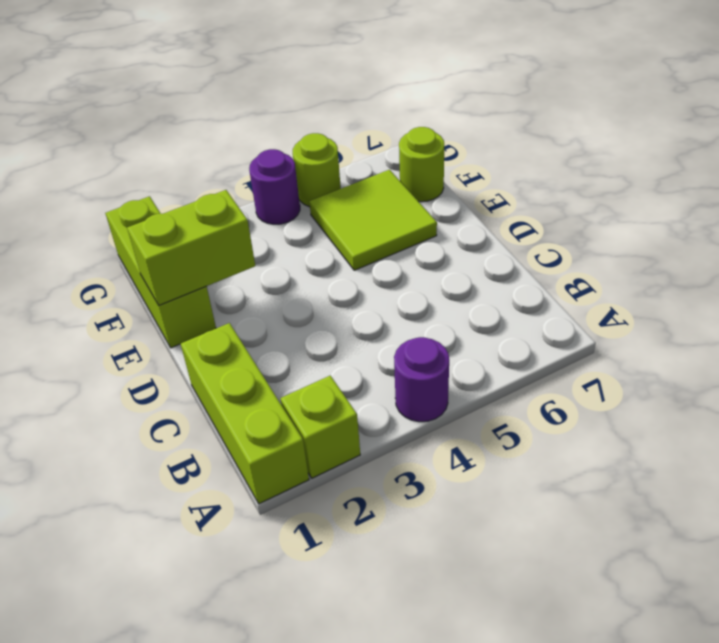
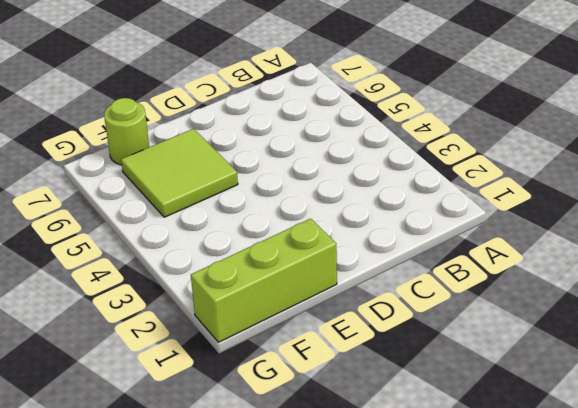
none -> lime 1x3 brick [181,323,309,504]
none -> lime 1x1 brick [280,375,360,478]

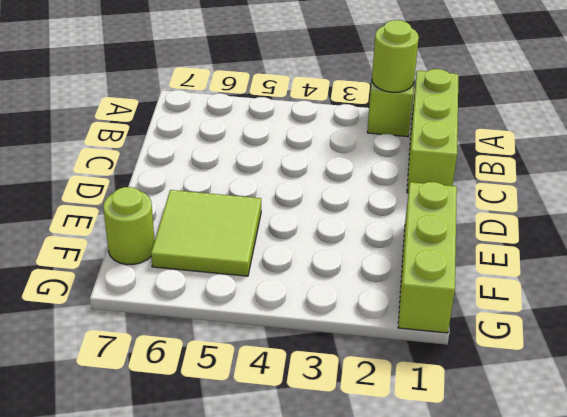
lime 1x1 round brick [372,20,419,92] -> lime 1x1 round brick moved to [293,133,341,207]
none -> purple 1x1 round brick [394,337,449,422]
none -> purple 1x1 round brick [249,149,300,224]

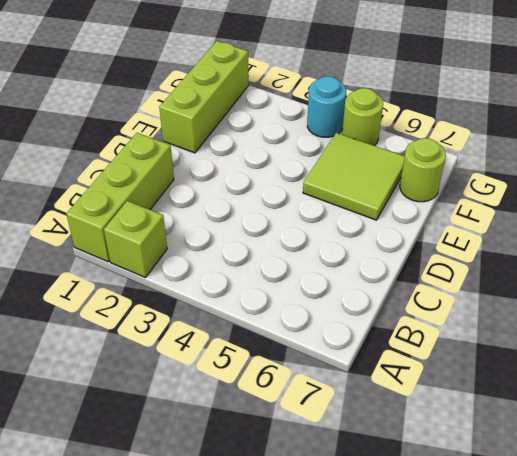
cyan 1x1 round brick [307,76,346,137] -> purple 1x1 round brick [249,149,300,224]
none -> purple 1x1 round brick [394,337,449,422]
none -> lime 1x2 brick [127,190,255,305]

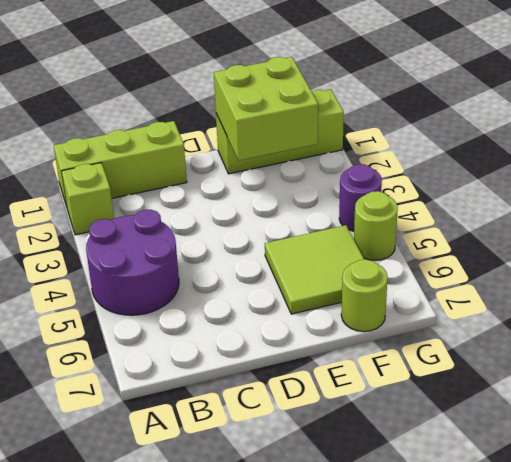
purple 2x2 round brick [86,210,179,315] -> purple 1x1 round brick [394,337,449,422]
lime 2x2 brick [214,57,318,161] -> lime 1x2 brick [127,190,255,305]

